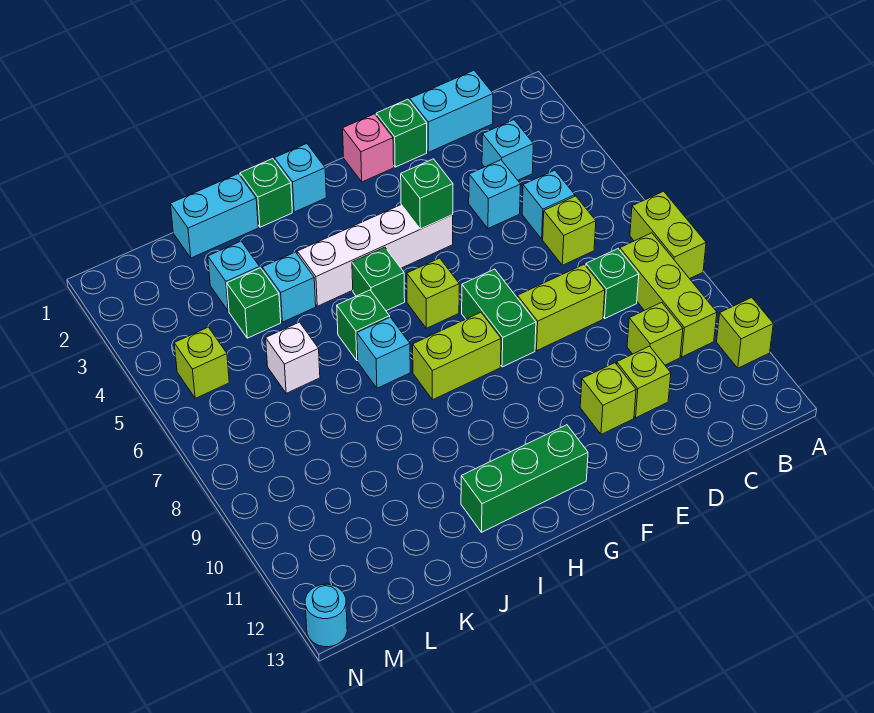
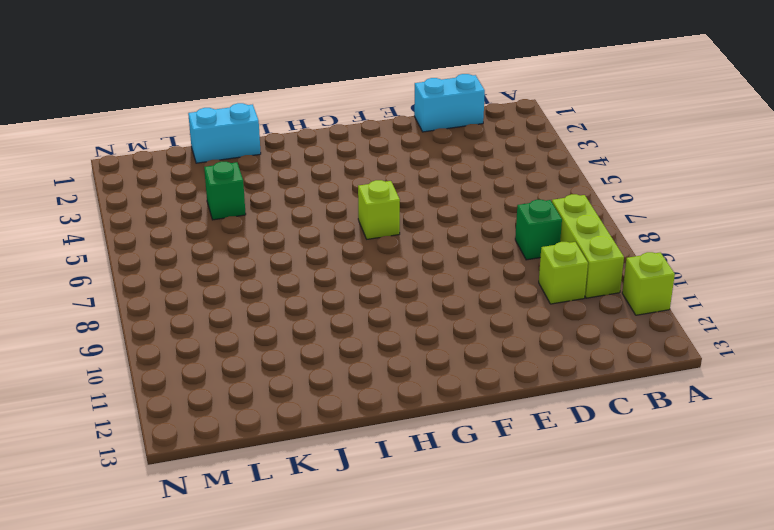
none -> lime 1x2 brick [630,191,706,279]
none -> cyan 1x1 brick [482,120,533,180]
none -> cyan 1x1 brick [522,170,575,239]
none -> lime 1x1 brick [543,196,596,265]

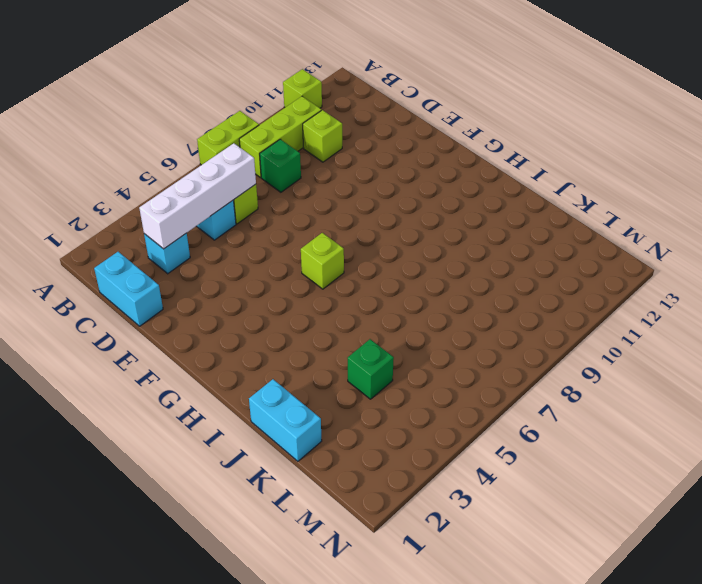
white 1x4 brick [139,143,256,249] -> white 1x4 brick turned to [297,205,453,306]
none -> cyan 1x1 brick [469,160,521,228]
none -> lime 1x2 brick [517,264,605,351]
none -> lime 1x1 brick [617,346,671,418]
none -> green 1x1 brick [376,99,427,167]

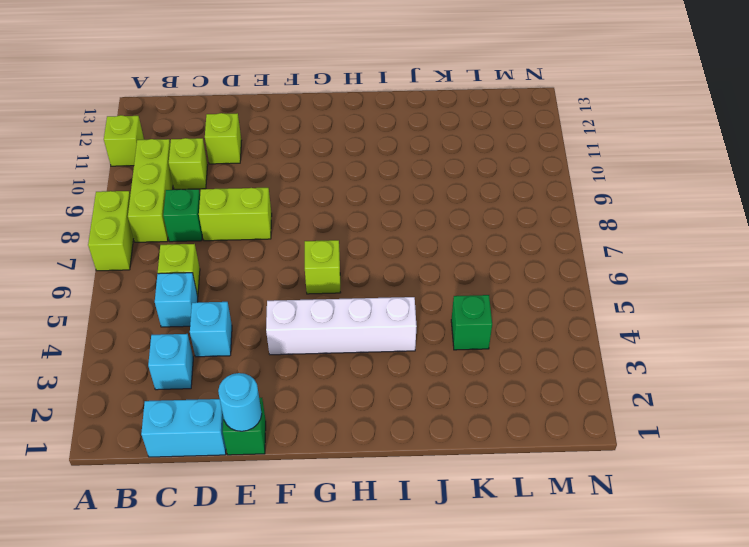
cyan 1x1 round brick [218,373,262,431] -> cyan 1x1 round brick moved to [305,584,347,647]
none -> lime 1x1 brick [580,363,636,434]
none -> pink 1x1 brick [343,114,394,182]
none -> green 1x2 brick [462,269,536,367]
none -> lime 1x2 brick [413,312,501,400]

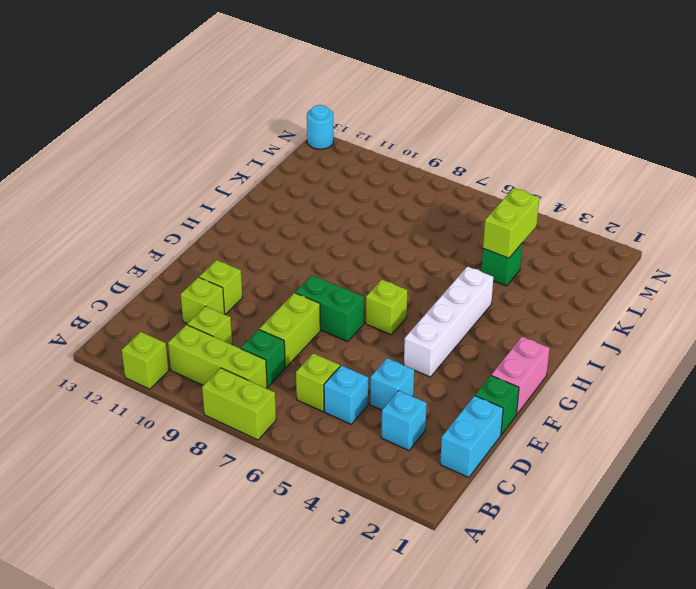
pink 1x2 brick [491,337,550,414] -> pink 1x1 brick [343,114,394,182]
lime 1x2 brick [483,188,539,258] -> lime 1x2 brick moved to [413,312,501,400]
none -> green 1x3 brick [461,425,588,532]
none -> cyan 1x1 brick [274,144,326,212]
none -> green 1x1 brick [352,247,405,311]
none -> green 1x1 brick [240,159,292,227]

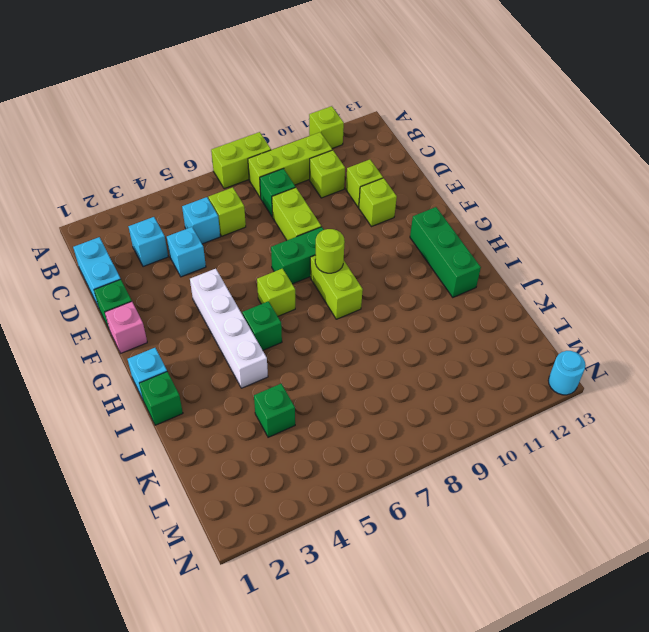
lime 1x1 round brick [315,229,345,273] -> none
none -> green 1x1 brick [337,290,390,361]
none -> cyan 1x1 brick [357,317,410,388]
none -> cyan 1x2 brick [171,174,258,258]
none -> cyan 1x1 brick [262,252,316,322]

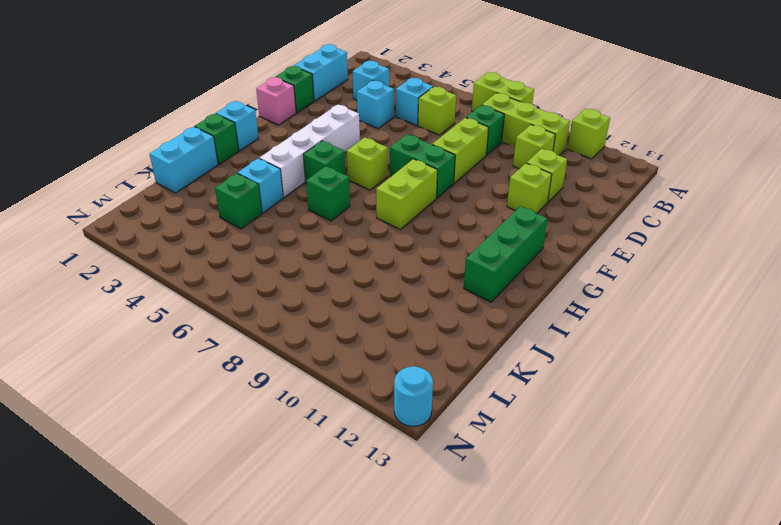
none -> cyan 1x1 brick [357,317,410,388]
none -> cyan 1x1 brick [208,241,260,311]
none -> white 1x1 brick [266,322,320,393]
none -> lime 1x1 brick [174,327,229,398]

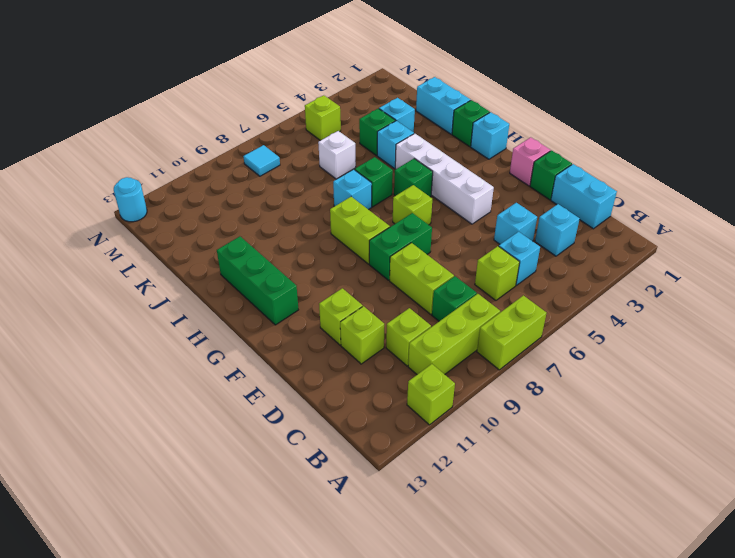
cyan 1x1 tile [243,145,280,176] -> none
none -> green 1x1 brick [401,159,453,229]

